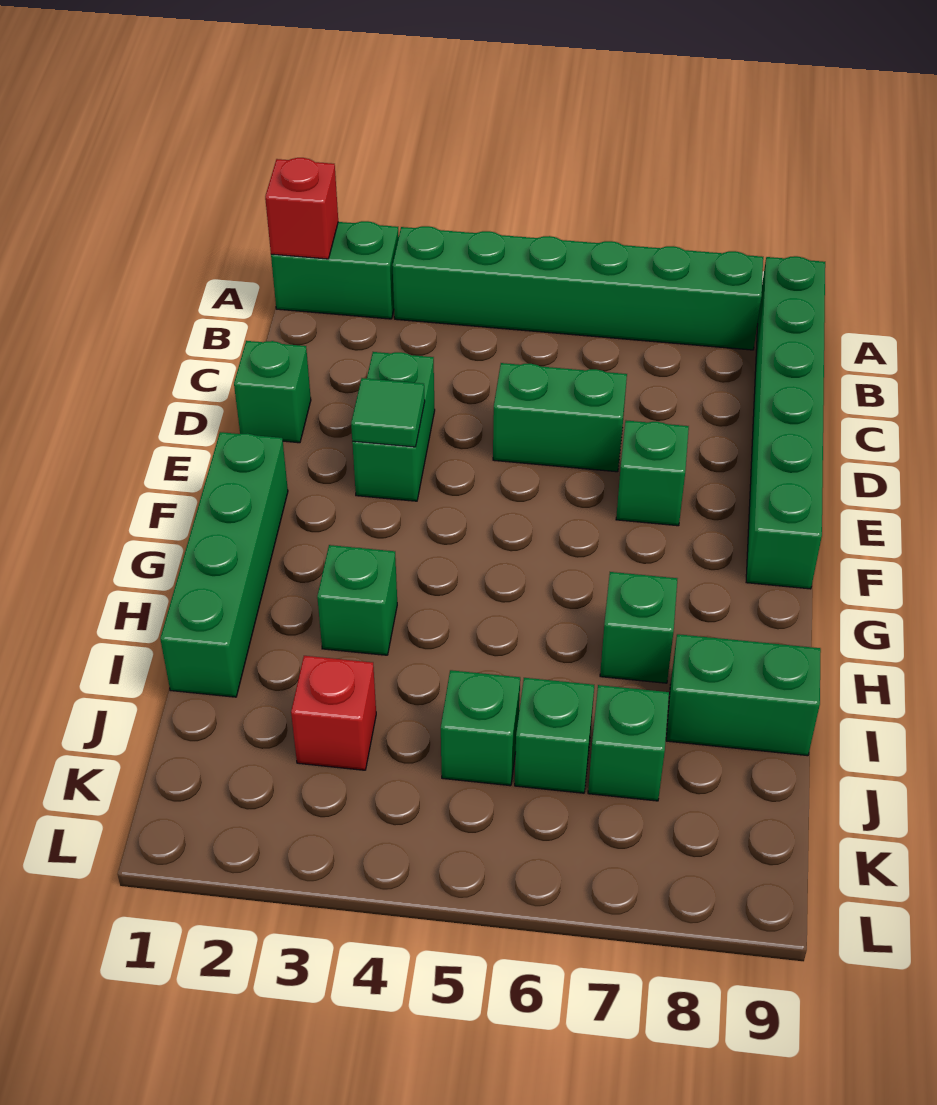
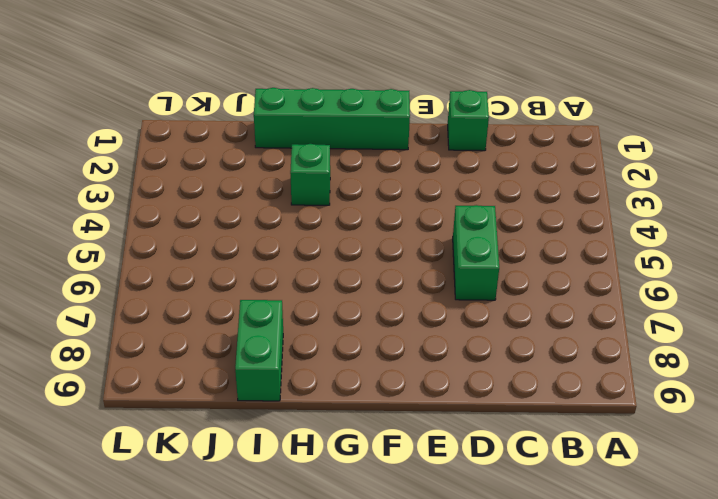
none -> green 1x2 brick [271,221,399,319]
none -> green 1x6 brick [392,226,763,350]
none -> green 1x6 brick [746,256,825,589]

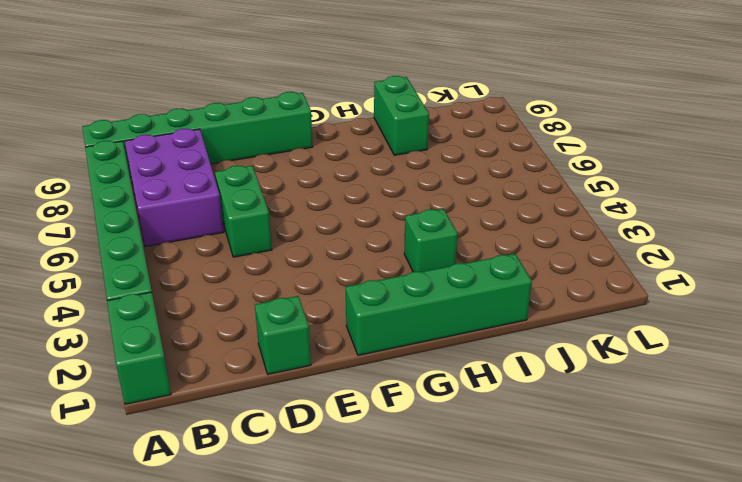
purple 2x3 brick [125,129,224,247] -> none
none -> green 1x2 brick [352,352,435,501]
none -> green 1x1 brick [616,421,689,526]
none -> green 1x1 brick [600,572,677,683]

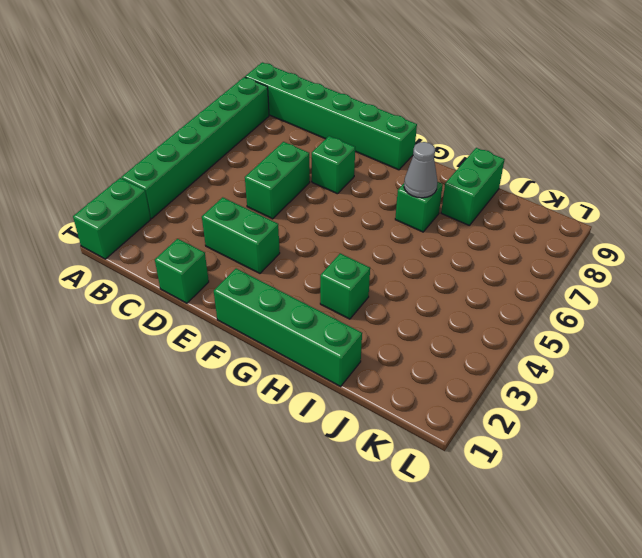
grey 1x1 cone [404,142,437,198] -> none
none -> red 1x1 brick [291,656,376,770]
none -> green 1x1 brick [441,670,520,786]
none -> green 1x1 brick [515,678,594,793]

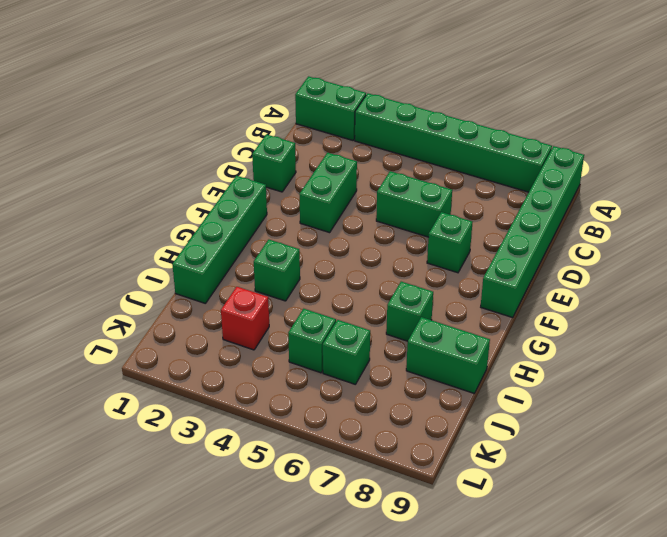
none -> green 1x1 brick [588,685,669,801]
none -> red 1x1 brick [265,158,338,259]
none -> green 1x1 tile [351,378,425,447]

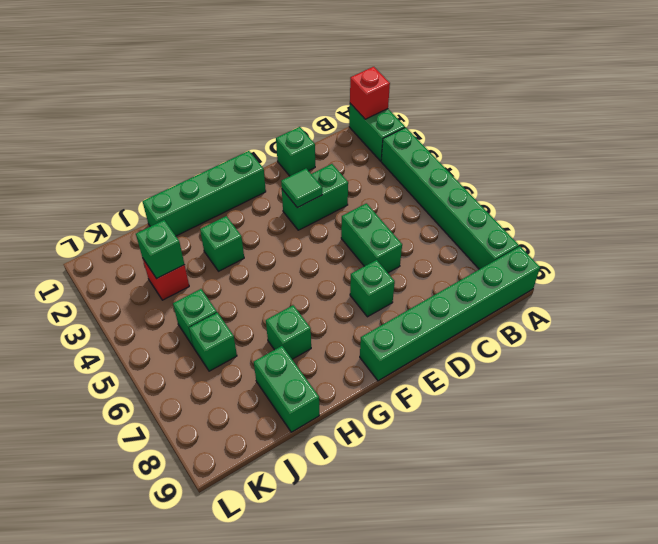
green 1x1 brick [136,220,184,279] -> green 1x1 brick moved to [588,685,669,801]

